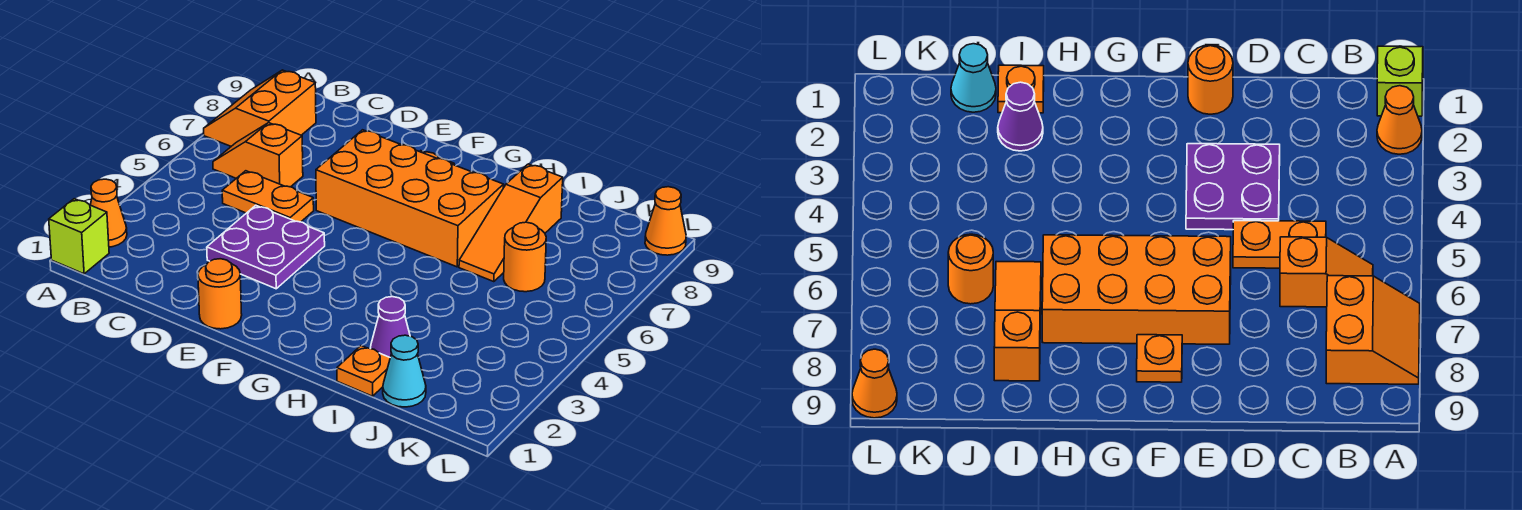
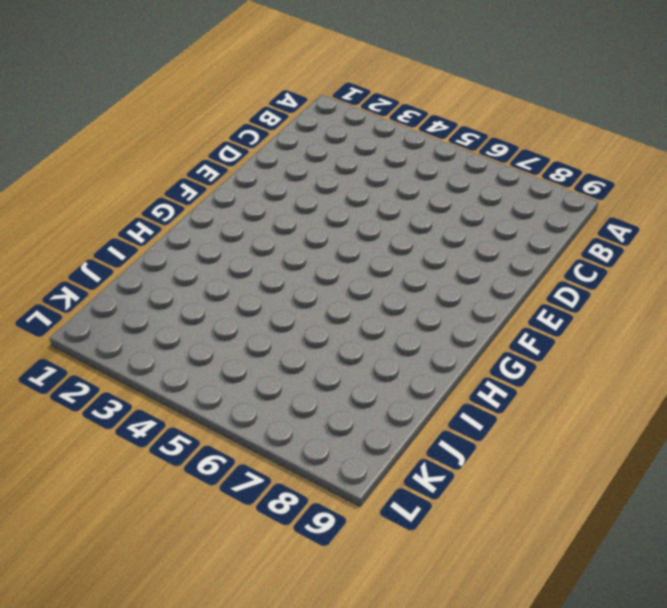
none -> lime 1x1 brick [49,199,109,274]
none -> orange 1x1 cone [91,179,127,247]
none -> orange 2x2 slope [204,70,316,146]

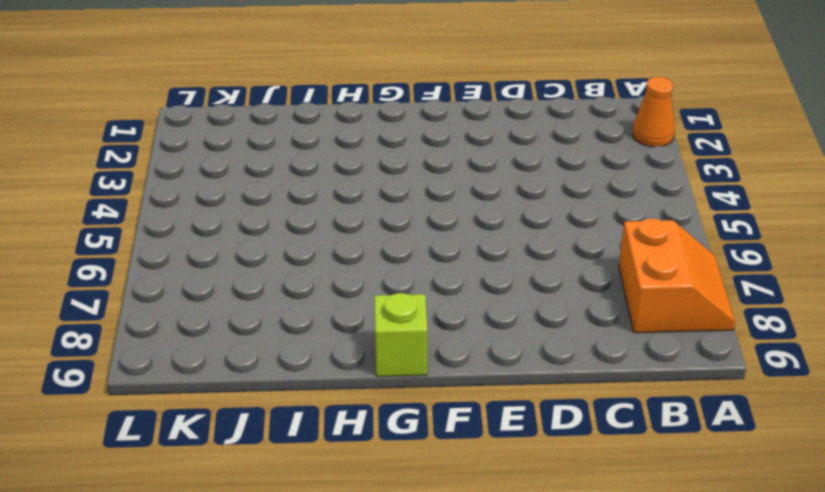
lime 1x1 brick [374,293,427,377] -> lime 1x1 brick moved to [49,199,109,274]
none -> orange 1x2 slope [213,123,303,187]
none -> orange 1x2 plate [222,171,314,222]
none -> purple 2x2 plate [207,205,325,289]

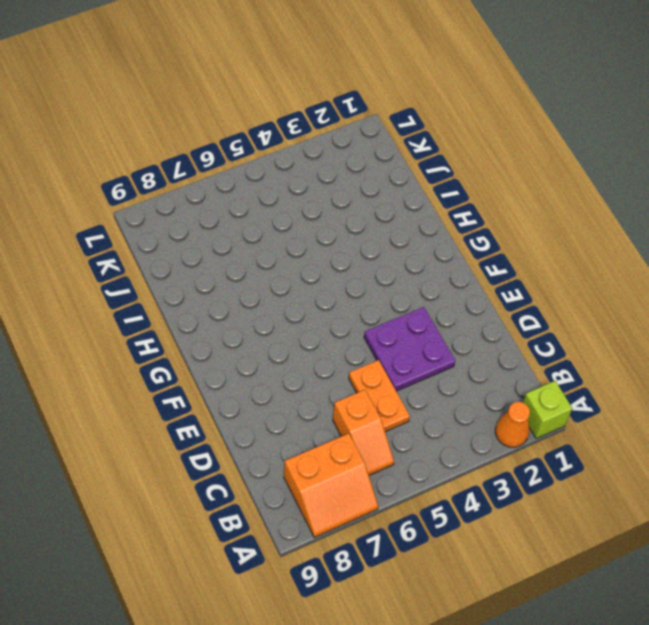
none -> orange 1x1 round brick [198,259,242,329]
none -> orange 2x4 brick [316,130,504,267]
none -> orange 1x1 plate [1137,335,1182,382]

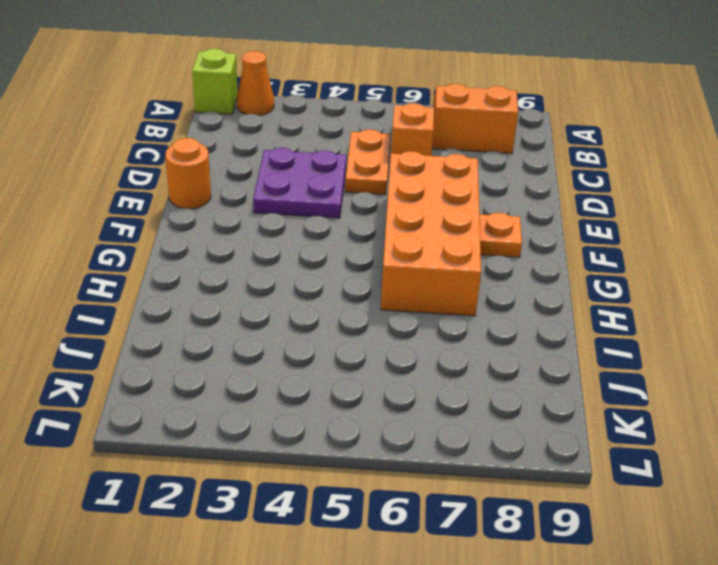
none -> orange 1x1 plate [337,346,390,396]
none -> purple 1x1 cone [371,297,410,357]
none -> orange 1x3 slope [459,164,563,282]

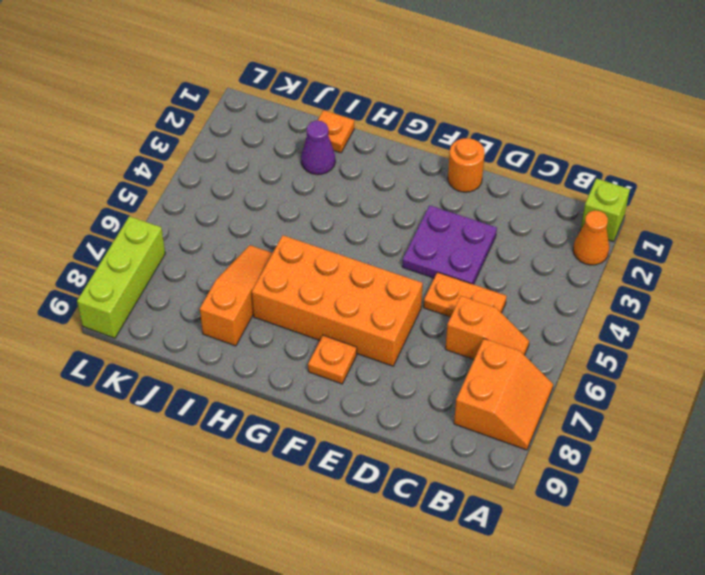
lime 1x3 brick [77,216,165,338] -> orange 1x1 cone [645,187,686,255]
none -> cyan 1x1 cone [383,335,426,407]
none -> orange 1x1 round brick [504,222,546,292]

